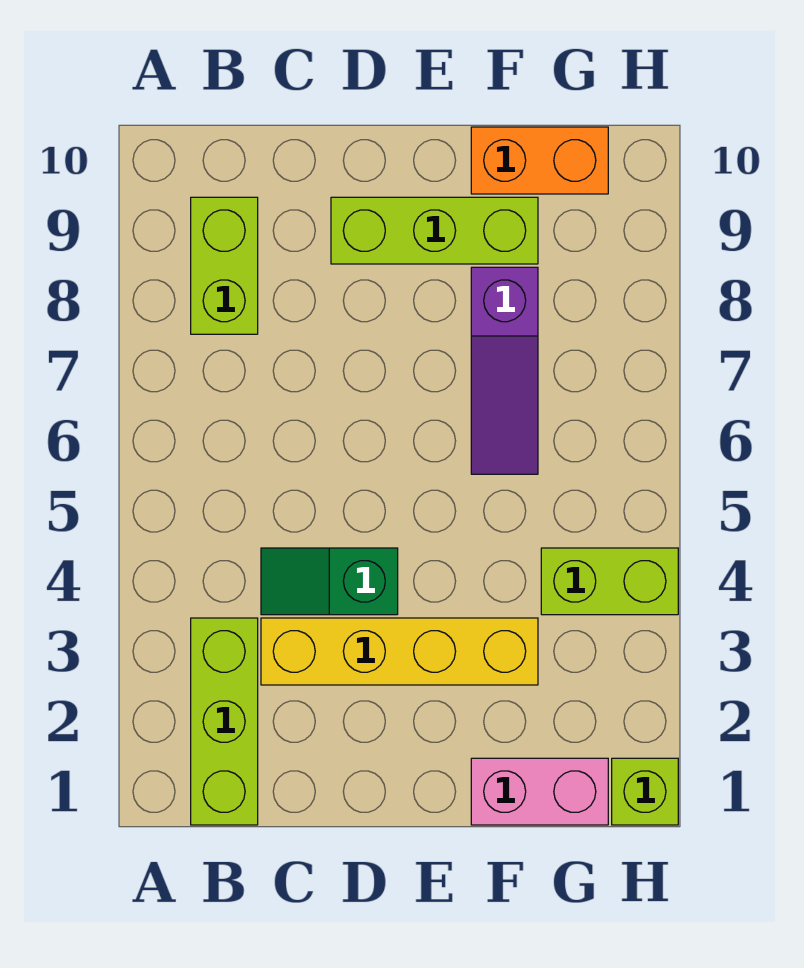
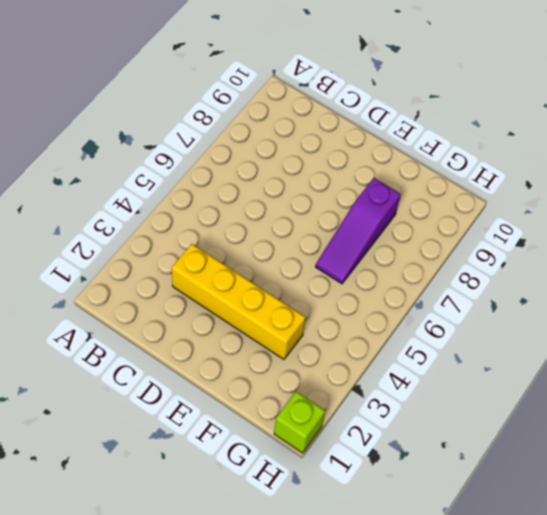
none -> lime 1x3 brick [191,618,258,825]
none -> lime 1x2 brick [191,197,258,334]

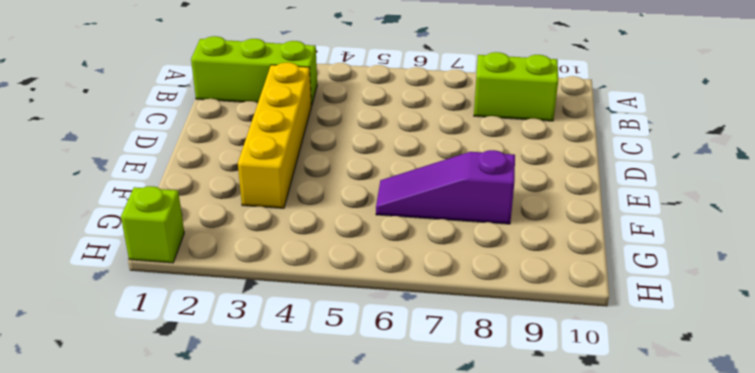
none -> green 1x2 slope [261,548,398,615]
none -> lime 1x3 brick [331,197,538,264]

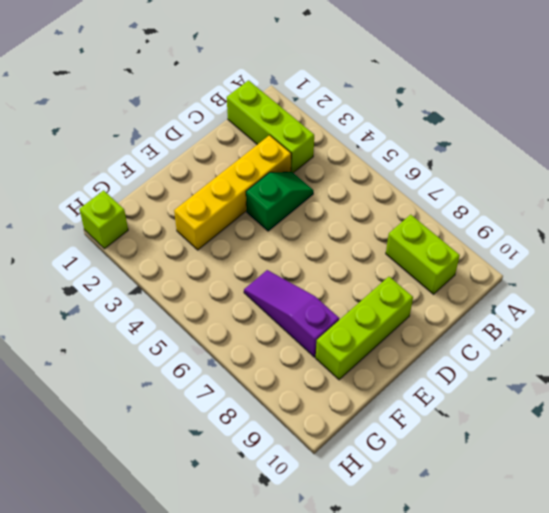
none -> pink 1x2 brick [471,758,608,825]
none -> orange 1x2 brick [471,127,608,194]

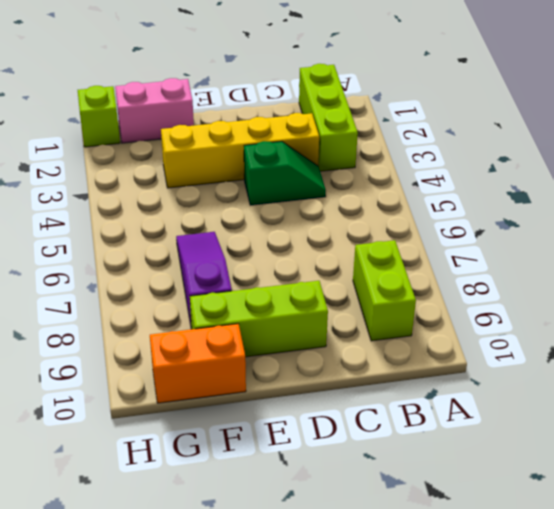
none -> lime 1x2 brick [541,548,678,615]

